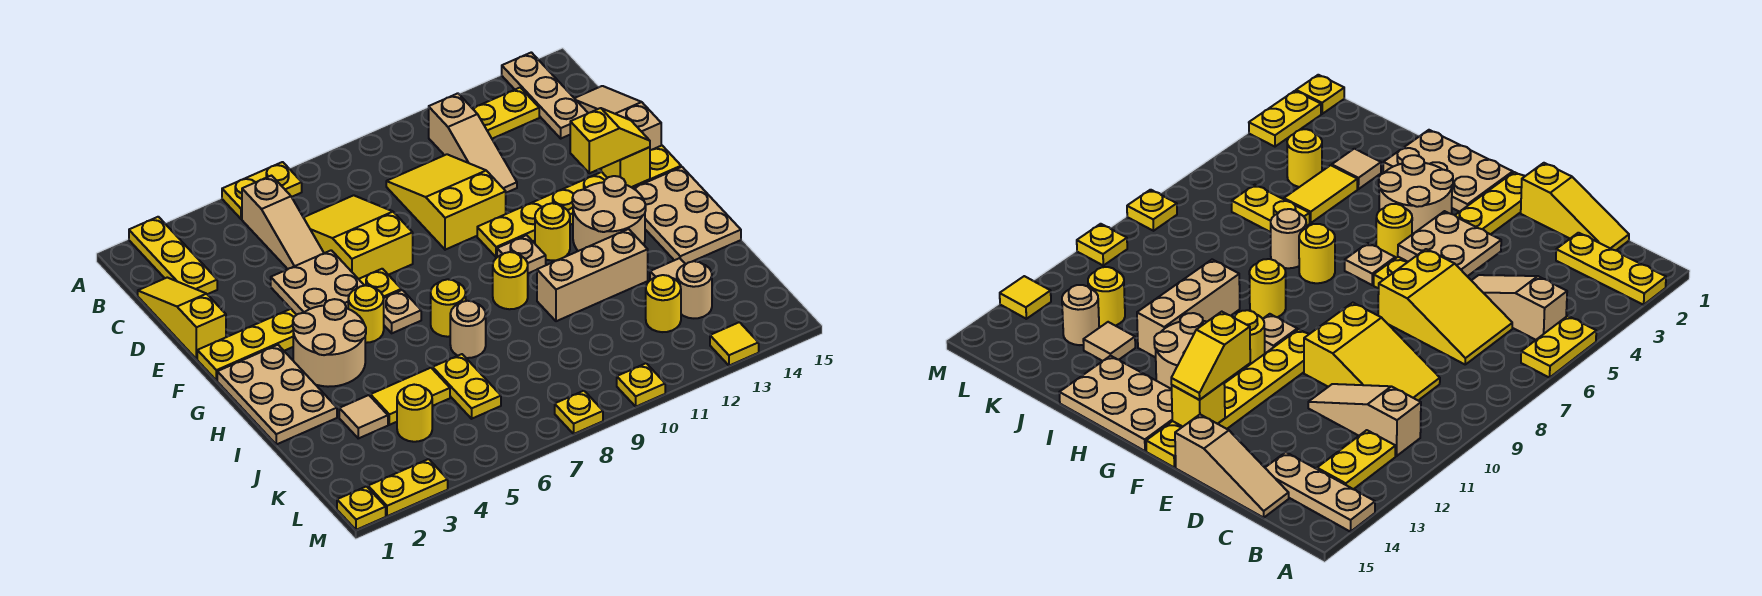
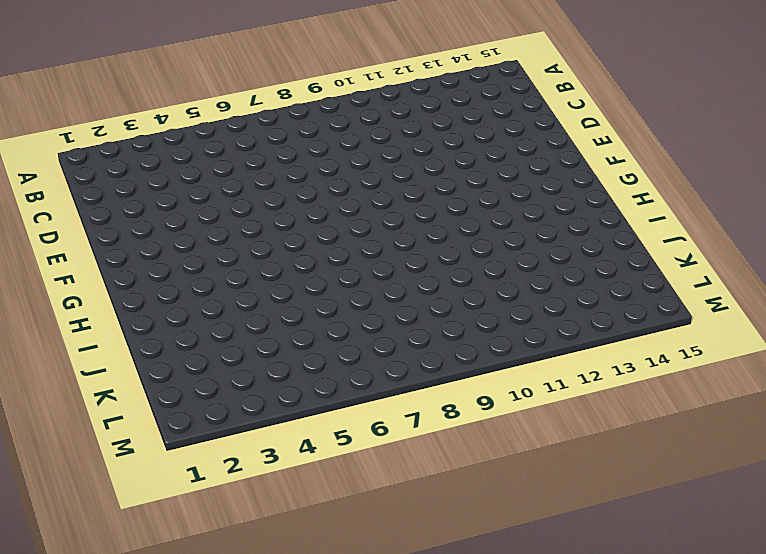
none -> yellow 1x3 plate [129,217,217,294]
none -> yellow 1x2 plate [222,162,302,219]
none -> tan 1x3 plate [502,52,588,138]
none -> tan 1x3 slope [242,176,324,269]

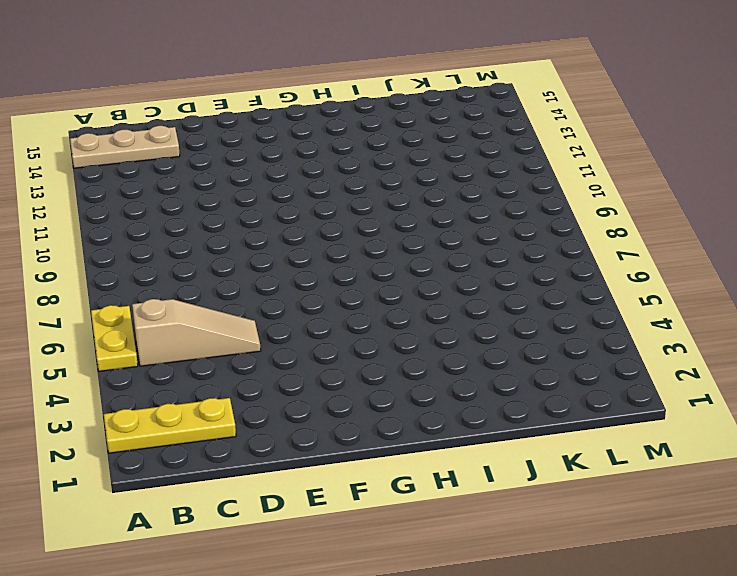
none -> tan 1x3 slope [429,93,517,193]
none -> yellow 1x2 plate [472,88,539,139]
none -> yellow 1x3 slope [138,278,226,359]
none -> yellow 2x3 slope [304,195,413,279]

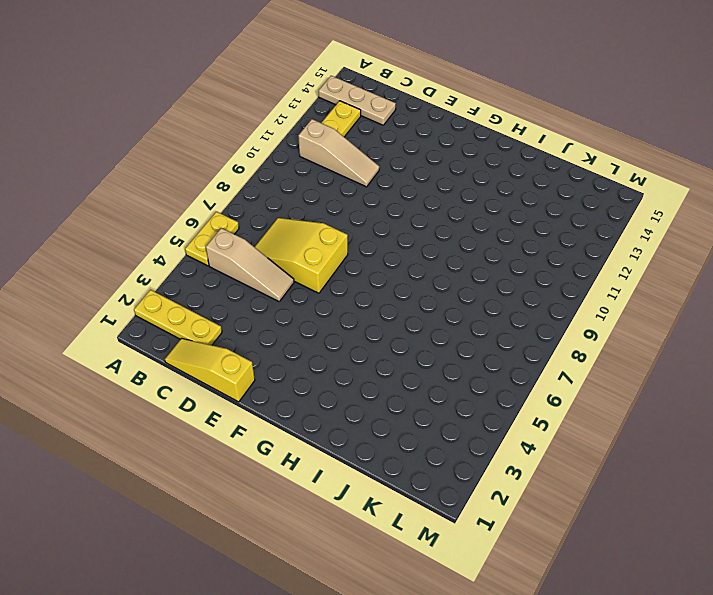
none -> yellow 2x3 slope [386,154,506,250]
none -> tan 1x3 slope [575,86,661,150]
none -> yellow 1x6 plate [197,269,401,381]
none -> yellow 1x6 plate [477,145,681,257]

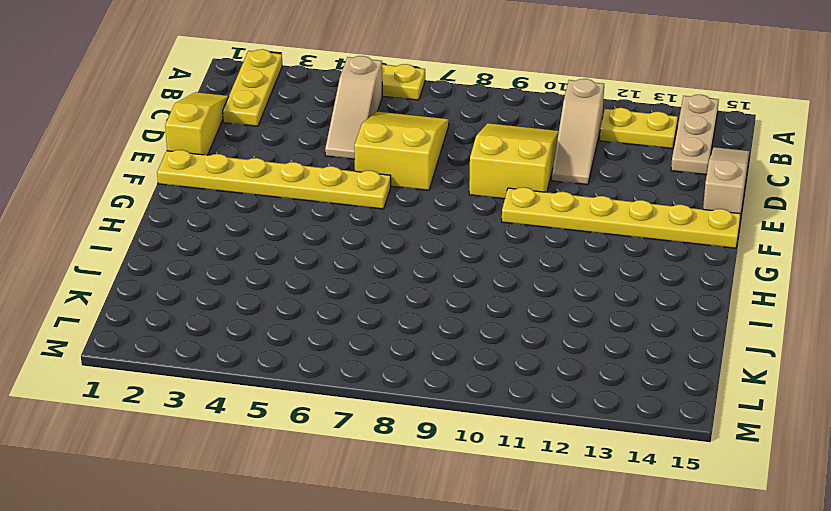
none -> tan 2x3 plate [217,345,337,444]
none -> tan 2x2 round brick [293,299,366,387]
none -> yellow 1x1 round brick [348,285,384,343]
none -> tan 1x1 plate [383,290,421,333]

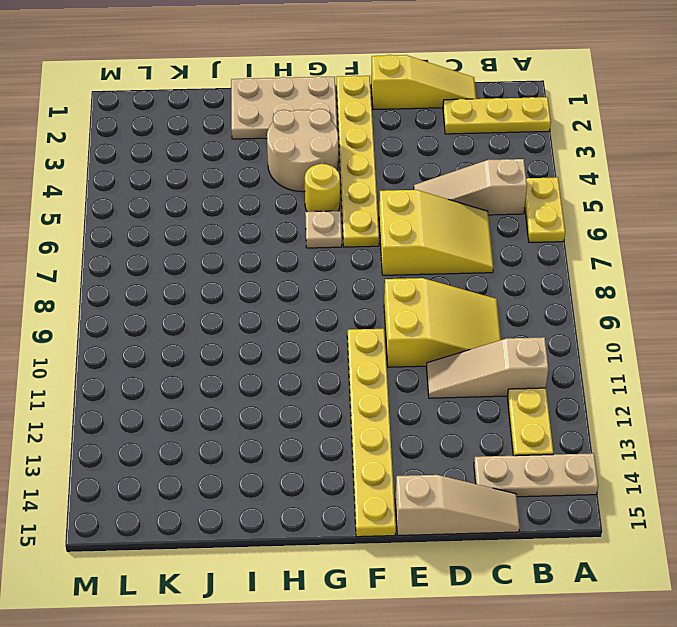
none -> tan 1x1 plate [497,235,546,273]
none -> yellow 1x1 round brick [535,203,570,261]
none -> tan 2x2 round brick [572,176,646,251]
none -> tan 2x3 plate [633,167,741,264]

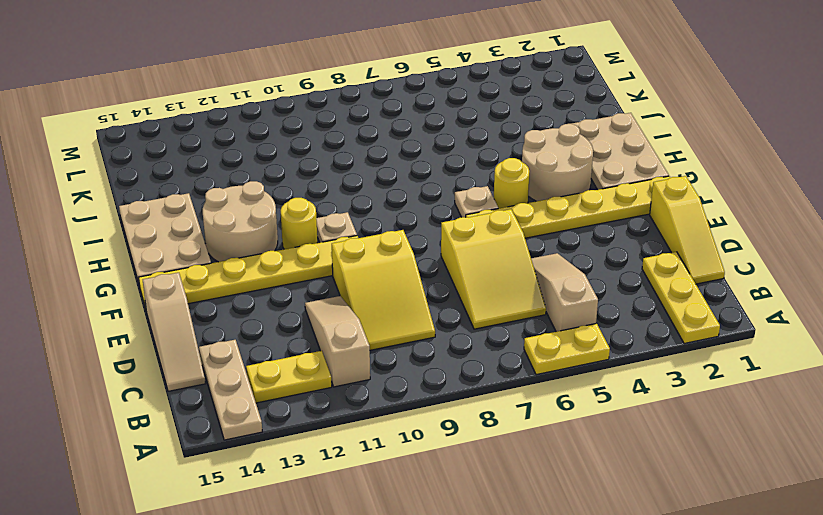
none -> yellow 1x1 round brick [431,279,466,337]
none -> yellow 1x1 round brick [493,252,528,309]
none -> tan 1x1 round brick [450,301,486,358]
none -> tan 1x3 brick [537,229,648,321]

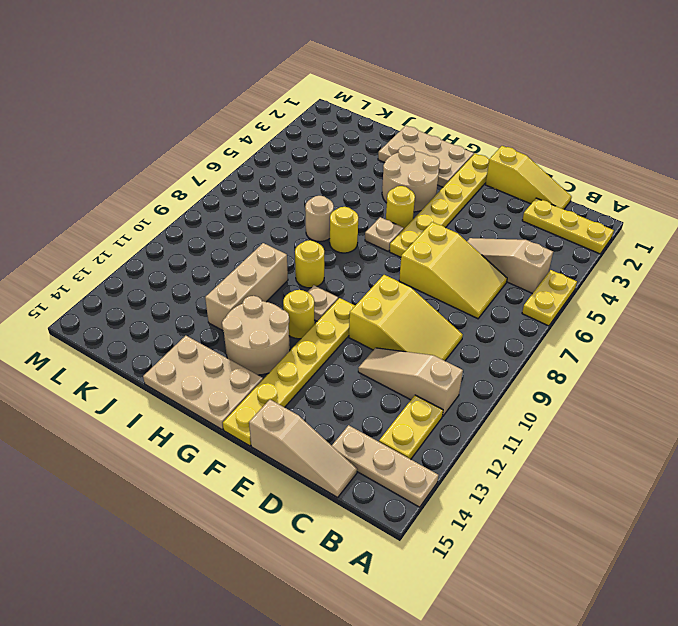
none -> tan 1x1 tile [339,395,388,438]
none -> yellow 1x2 tile [370,368,450,425]
none -> yellow 1x2 plate [433,354,501,419]
none -> tan 1x1 tile [650,258,685,280]

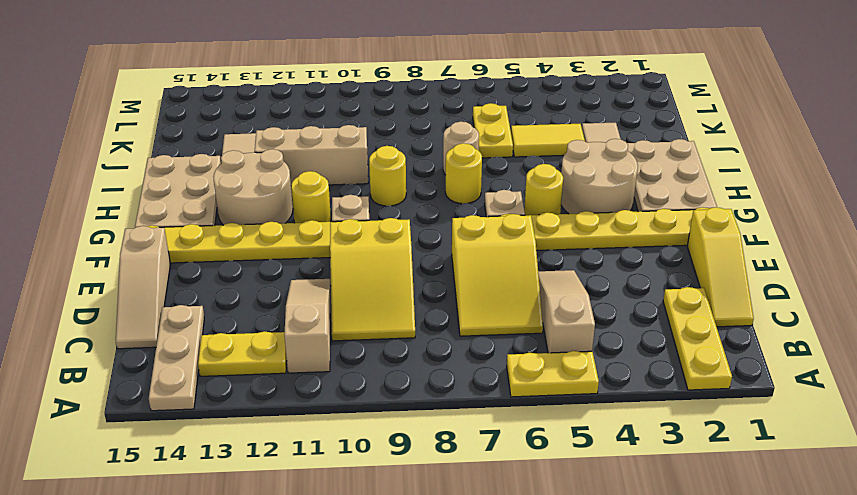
none -> yellow 1x1 round brick [397,385,432,442]
none -> yellow 1x1 round brick [646,275,681,332]
none -> tan 1x1 round brick [677,261,712,318]
none -> yellow 1x1 plate [337,487,386,530]

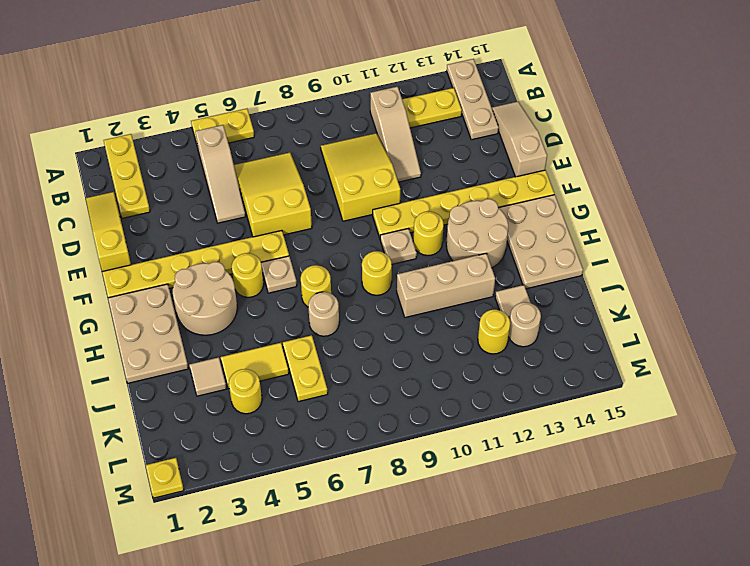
none -> yellow 1x2 plate [368,459,448,516]
none -> yellow 1x1 plate [555,391,603,434]
none -> yellow 1x1 plate [617,363,665,407]
none -> yellow 1x1 tile [710,322,759,366]

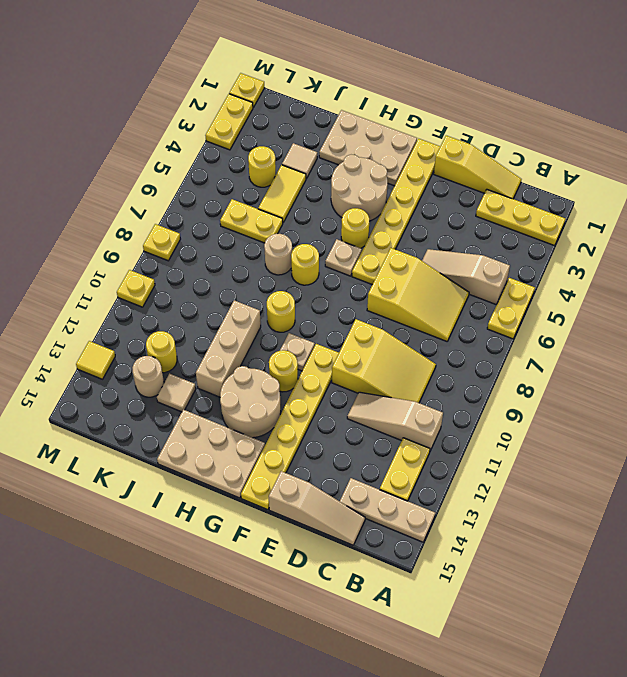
none -> tan 2x2 plate [271,250,364,315]
none -> yellow 1x1 brick [601,147,650,187]
none -> yellow 1x2 slope [570,108,650,173]

